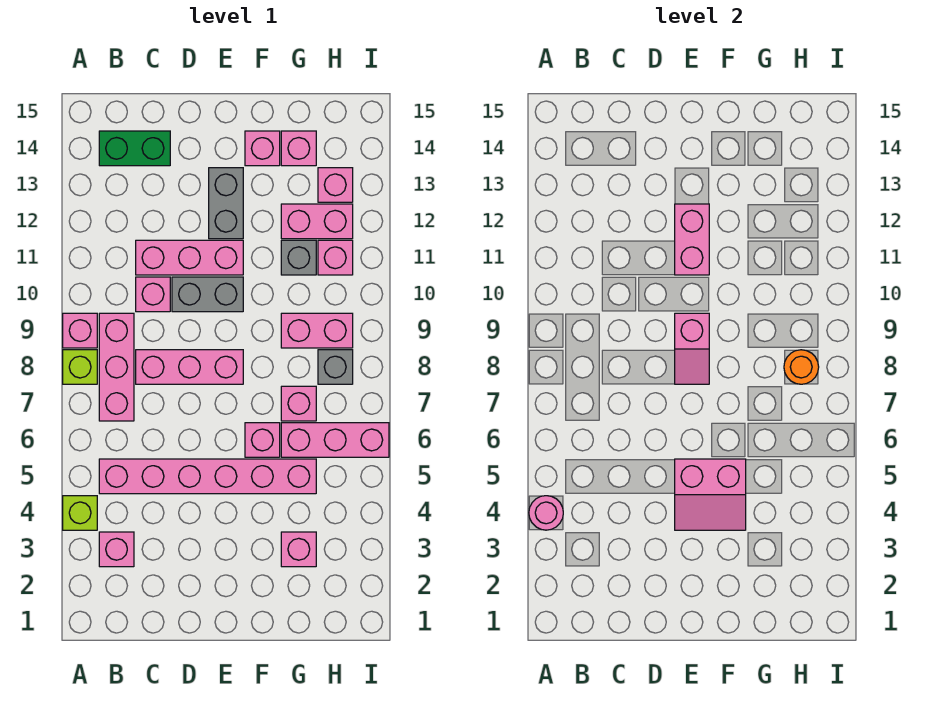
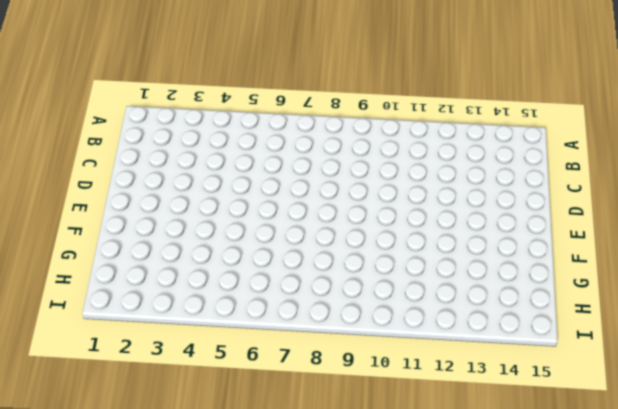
none -> lime 1x1 brick [63,496,97,530]
none -> lime 1x1 brick [63,350,97,384]
none -> pink 1x1 brick [63,313,97,348]

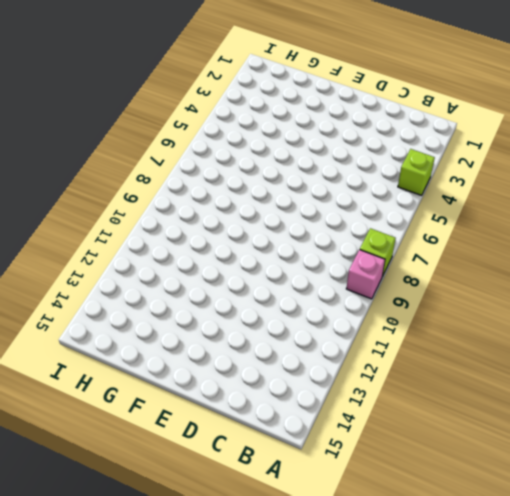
none -> pink 1x1 brick [99,532,134,567]
none -> pink 1x6 brick [99,459,316,494]
none -> pink 1x3 brick [99,313,134,421]

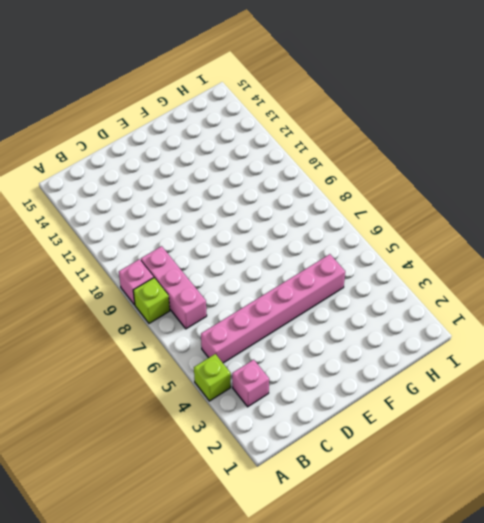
none -> green 1x2 brick [99,131,170,166]
none -> pink 1x3 brick [136,350,243,384]
none -> pink 1x1 brick [136,277,170,312]

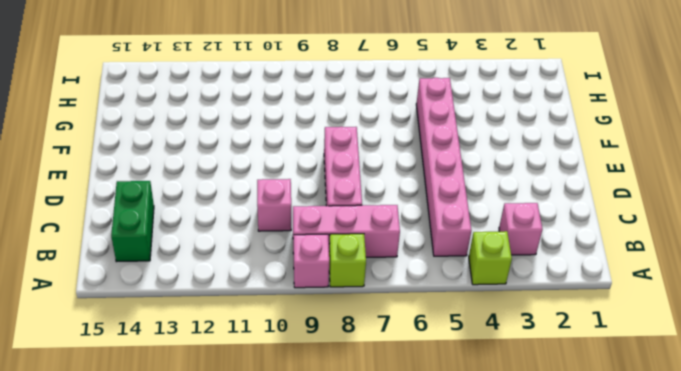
none -> pink 1x3 brick [136,240,243,275]
none -> grey 1x2 brick [172,277,243,312]
none -> grey 1x2 brick [209,168,243,239]

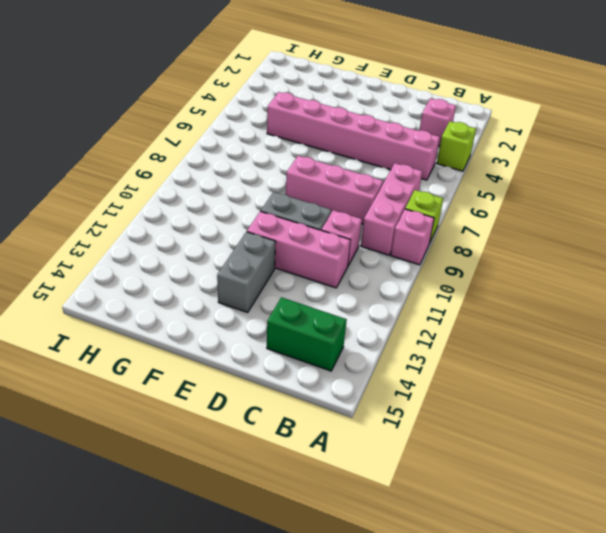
none -> pink 1x1 brick [245,423,280,457]
none -> pink 1x1 brick [245,131,280,166]
none -> pink 1x1 brick [281,532,316,567]

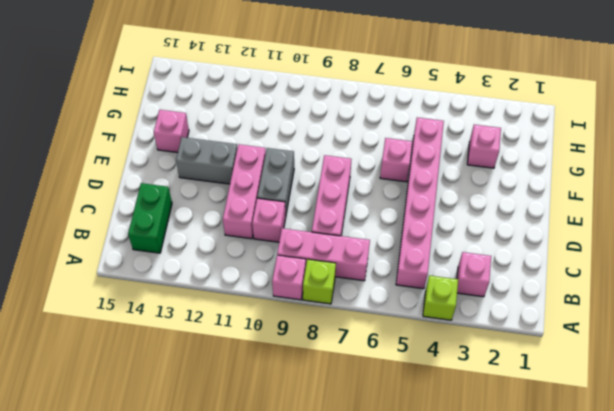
none -> pink 1x3 brick [281,423,389,457]
none -> pink 1x1 brick [281,386,316,421]
none -> pink 1x2 brick [281,313,353,348]

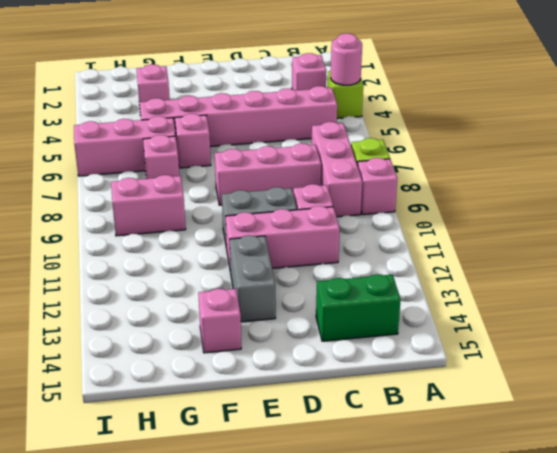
none -> grey 1x1 brick [281,240,316,275]
none -> pink 1x2 brick [281,204,353,239]
none -> pink 1x1 brick [281,131,316,166]

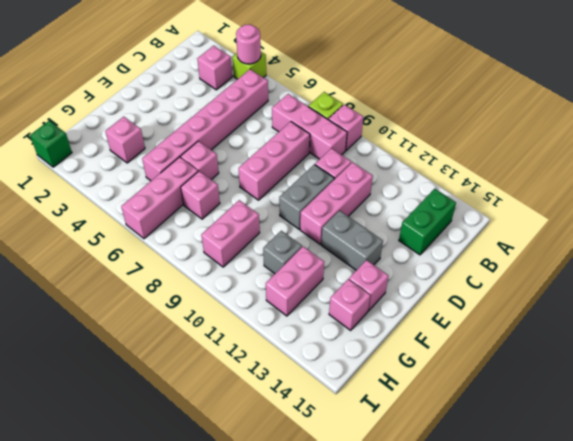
green 1x1 brick [30,121,72,167] -> none
none -> grey 1x1 brick [318,350,353,384]
none -> pink 1x1 brick [318,240,353,275]
none -> pink 1x1 brick [318,168,353,202]

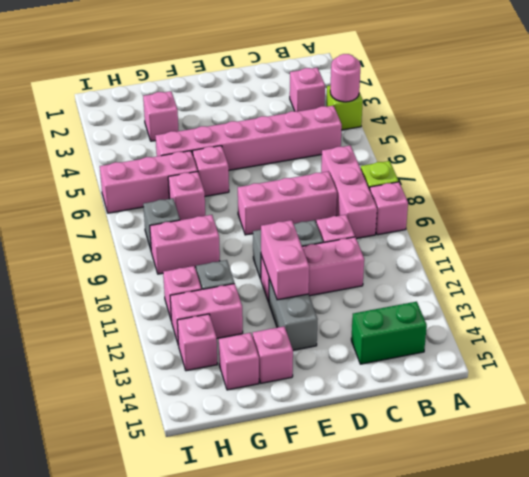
none -> pink 2x2 slope [675,459,746,530]
none -> pink 1x2 slope [675,313,709,384]
none -> orange 1x1 round brick [784,350,819,384]

